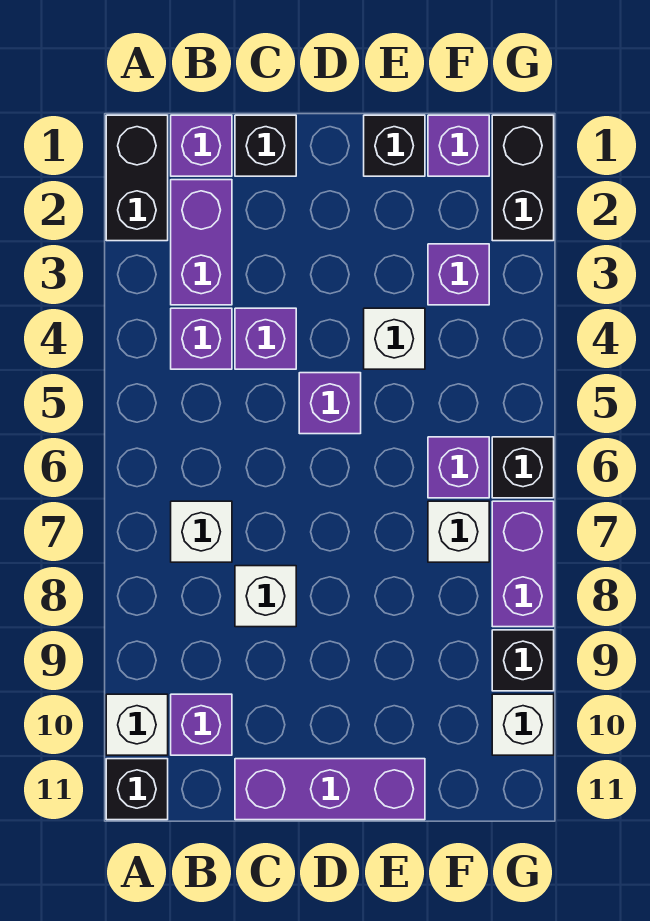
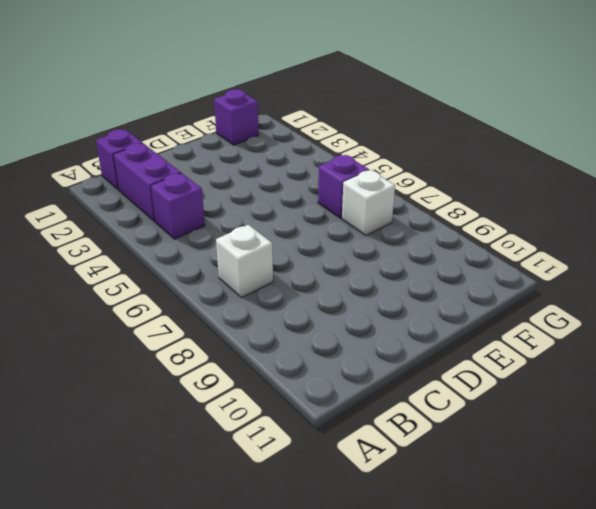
none -> black 1x2 brick [106,115,168,241]
none -> white 1x1 brick [106,694,168,755]
none -> black 1x1 brick [106,759,168,820]

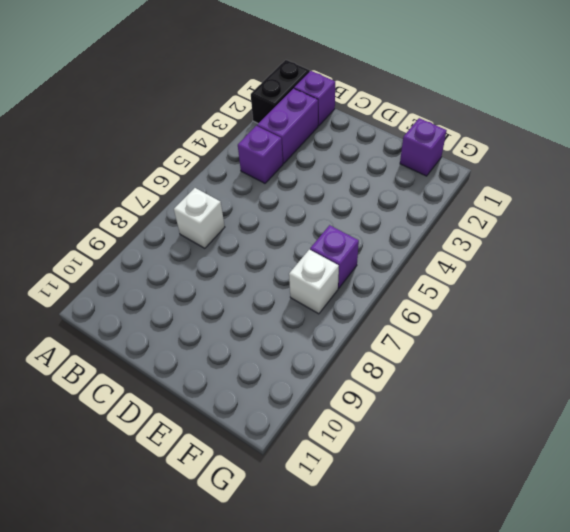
none -> white 1x1 brick [106,694,168,755]
none -> black 1x1 brick [106,759,168,820]
none -> purple 1x1 brick [171,694,232,755]

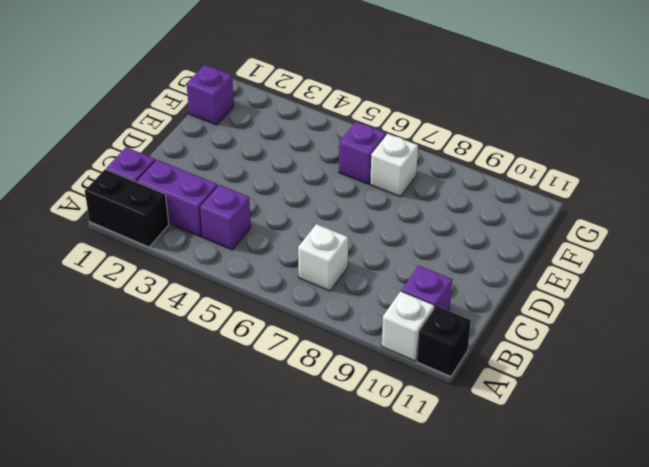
none -> black 1x1 brick [235,115,296,176]
none -> purple 1x1 brick [235,308,296,369]
none -> white 1x1 brick [235,566,296,627]

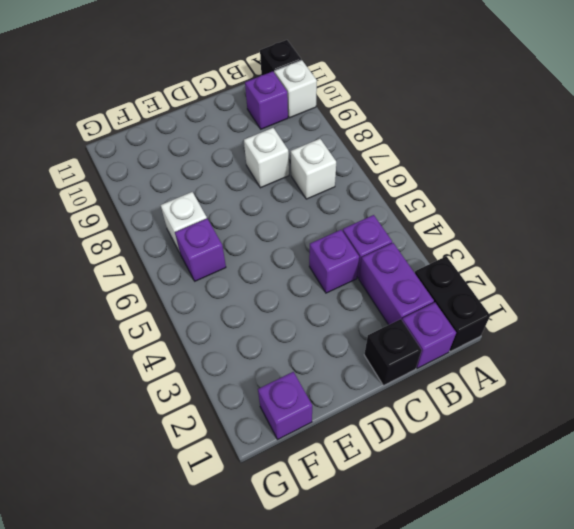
none -> purple 1x3 brick [235,759,425,820]
none -> purple 1x1 brick [299,373,361,434]
none -> black 1x1 brick [364,115,425,176]

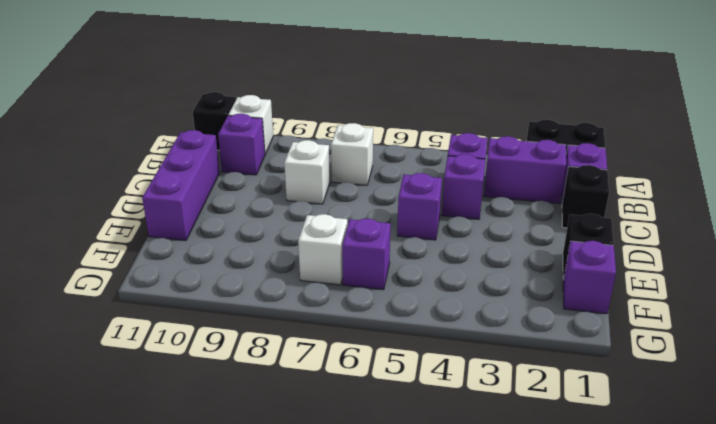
none -> white 1x1 brick [364,308,425,369]
none -> purple 1x1 brick [428,244,489,305]
none -> black 1x2 brick [492,115,554,241]

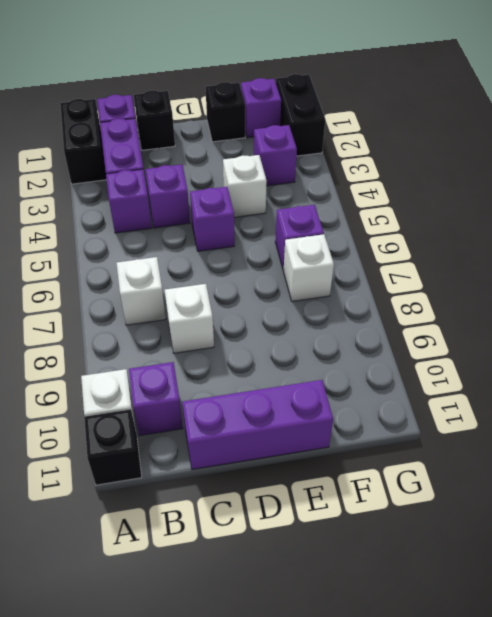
none -> black 1x1 brick [492,437,554,498]
none -> purple 1x2 brick [492,501,554,627]
none -> black 1x1 brick [492,630,554,691]

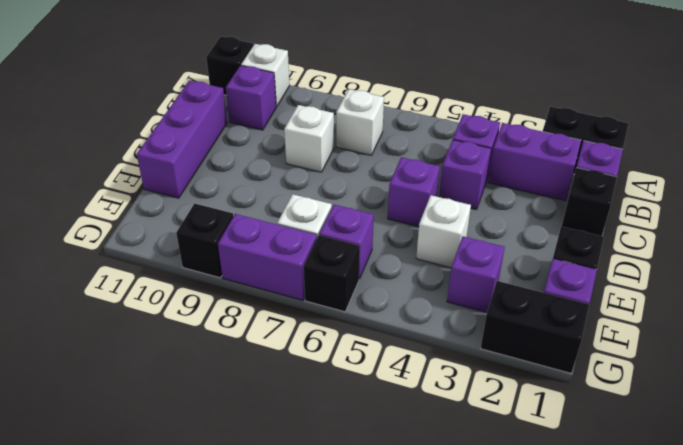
none -> white 1x1 brick [492,694,554,755]

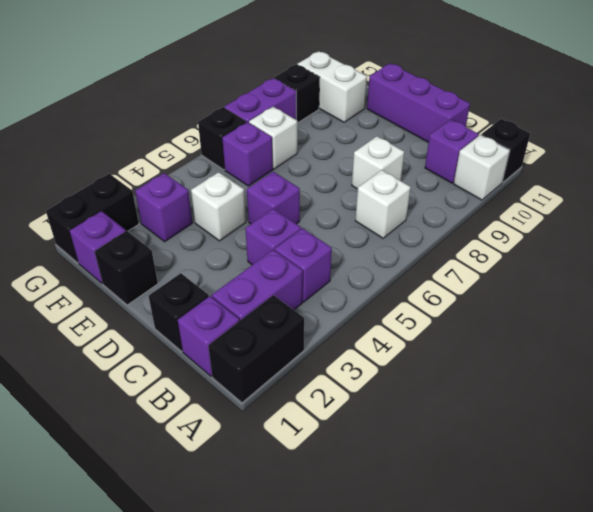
white 1x2 brick [297,51,367,122] -> white 1x1 brick [492,694,554,755]

